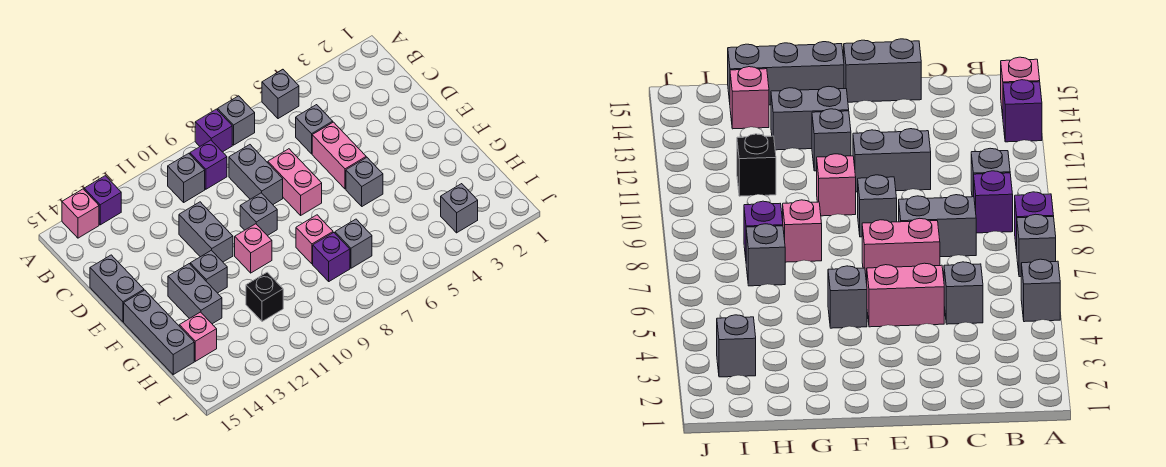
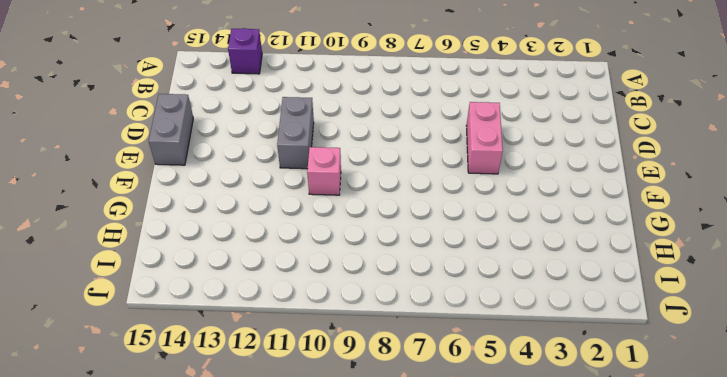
none -> grey 1x1 brick [262,70,299,119]
none -> grey 1x1 brick [218,96,255,145]
none -> purple 1x1 brick [195,109,232,152]

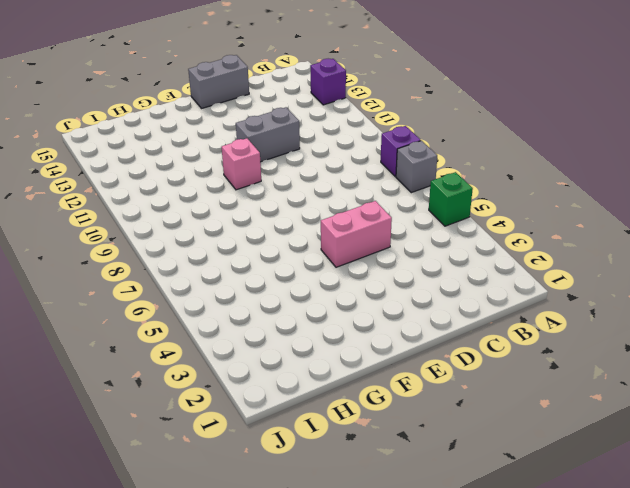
green 1x1 brick [429,172,473,226] -> grey 1x1 brick [262,70,299,119]
none -> pink 1x1 brick [62,189,99,238]
none -> purple 1x1 brick [190,140,227,189]
none -> grey 1x1 brick [168,153,205,202]

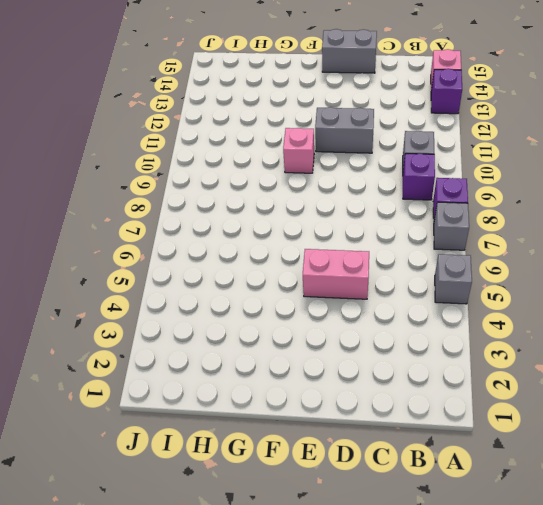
none -> grey 1x1 brick [296,105,333,154]
none -> grey 1x2 brick [229,145,283,204]
none -> pink 1x2 brick [268,149,322,215]

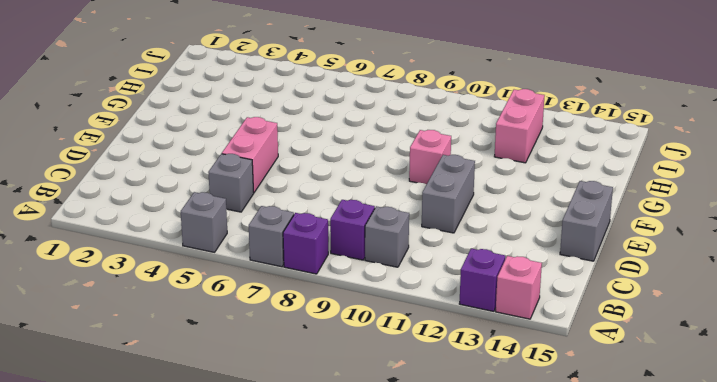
pink 1x2 brick [494,89,545,163] -> pink 1x2 brick moved to [268,149,322,215]
none -> grey 1x2 brick [229,145,283,204]
none -> grey 1x1 brick [240,193,277,236]
none -> grey 1x1 brick [346,157,383,206]

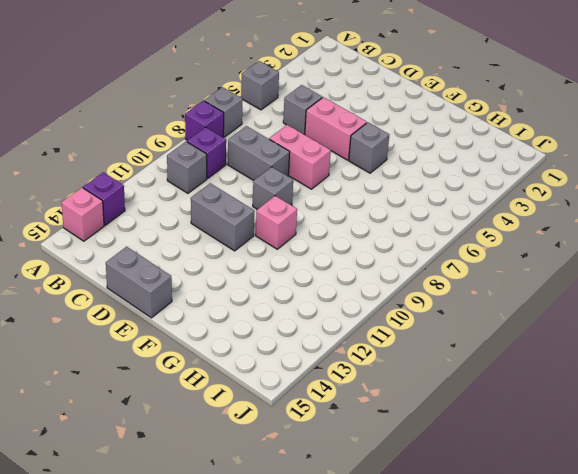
none -> grey 1x1 brick [190,250,227,293]
none -> grey 1x2 brick [168,264,222,324]
none -> grey 1x3 brick [124,290,194,375]

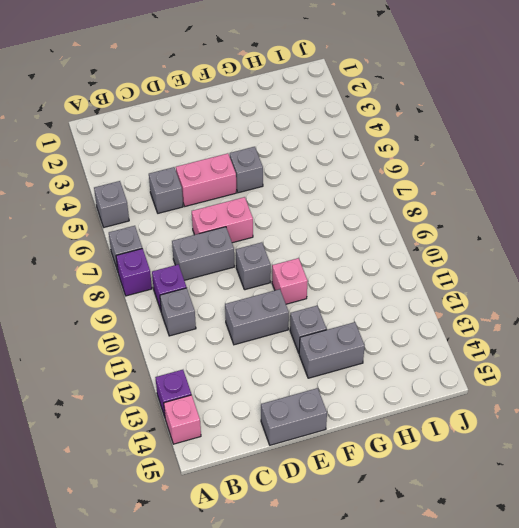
none -> grey 1x3 brick [124,290,194,375]
none -> pink 1x1 brick [296,215,333,264]
none -> grey 1x1 brick [335,219,372,268]

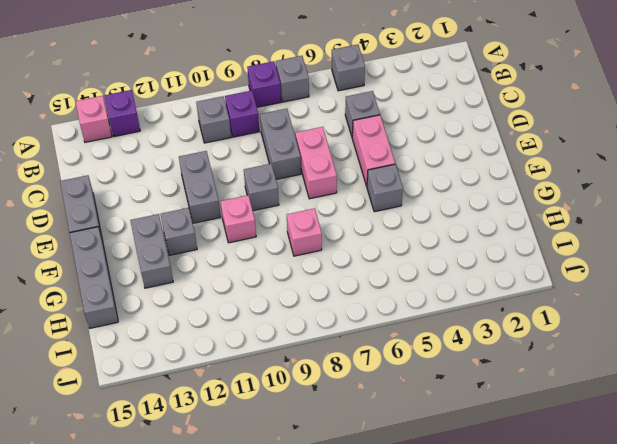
none -> grey 1x1 brick [335,219,372,268]
none -> purple 1x1 brick [313,233,350,281]
none -> black 1x1 brick [246,272,283,321]

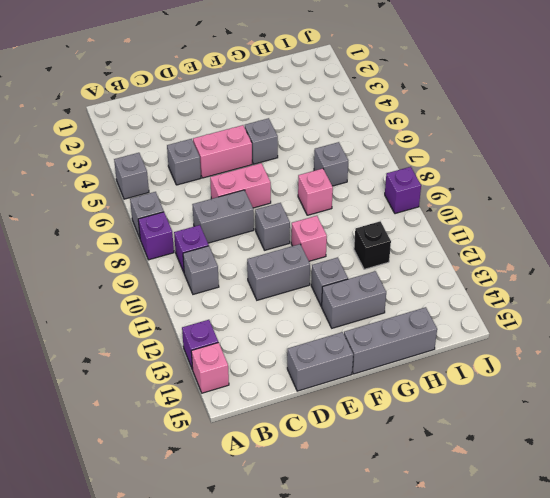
purple 1x1 brick [385,167,421,214] -> purple 1x1 brick moved to [313,233,350,281]
none -> pink 1x1 brick [179,312,217,361]
none -> grey 1x1 brick [441,184,478,233]

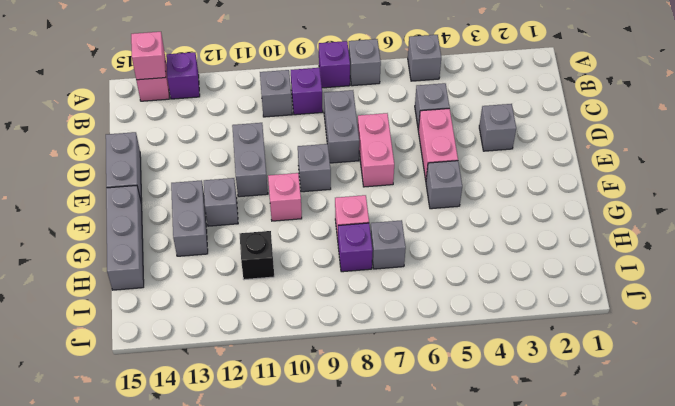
pink 1x1 brick [131,32,166,80] -> pink 1x1 brick moved to [179,312,217,361]
grey 1x1 brick [479,104,516,151] -> grey 1x1 brick moved to [441,184,478,233]

